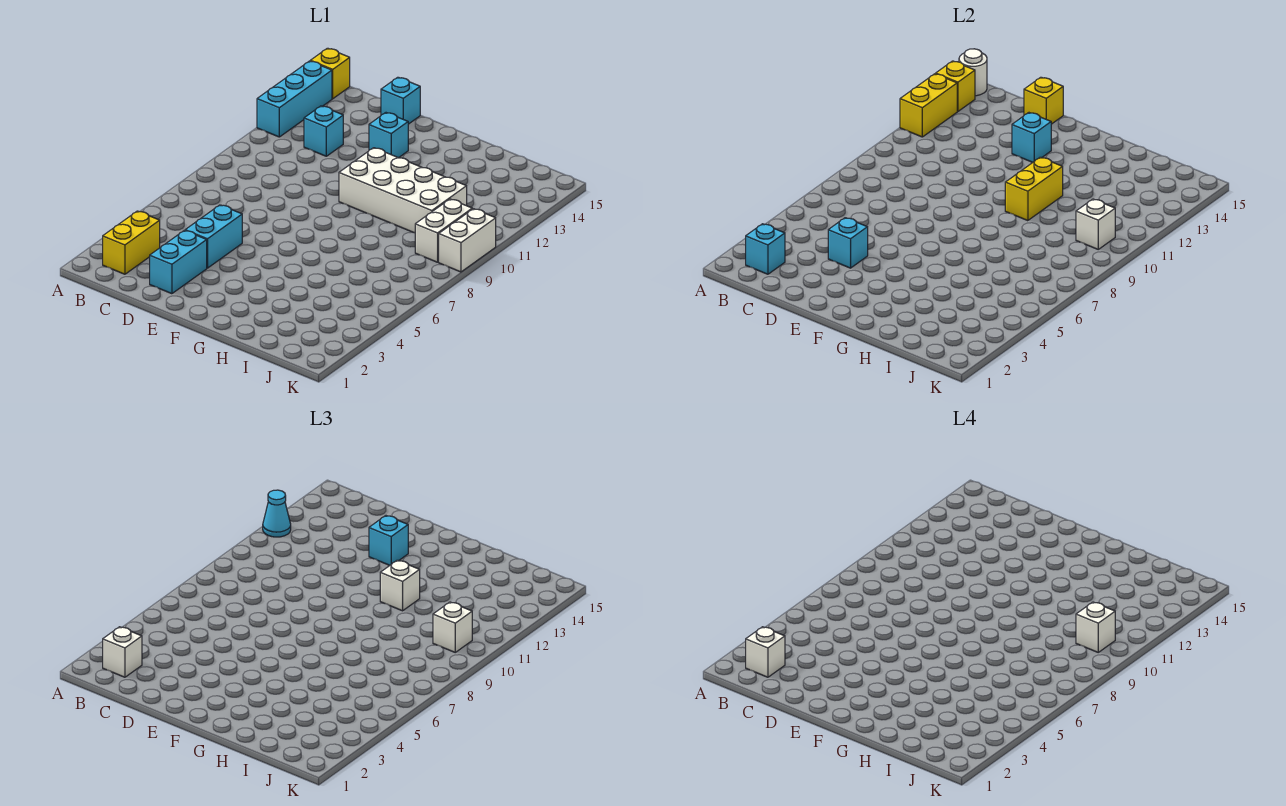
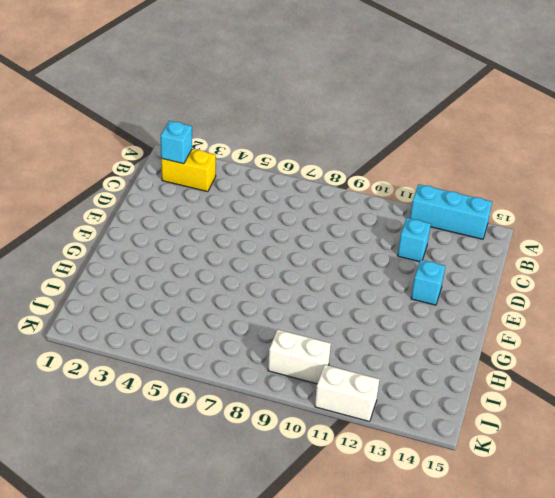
white 1x2 brick [315,365,380,422] -> white 1x2 brick moved to [439,209,496,272]
none -> yellow 1x1 brick [310,48,350,99]
none -> cyan 1x2 brick [150,230,207,294]
none -> cyan 1x2 brick [185,205,242,268]

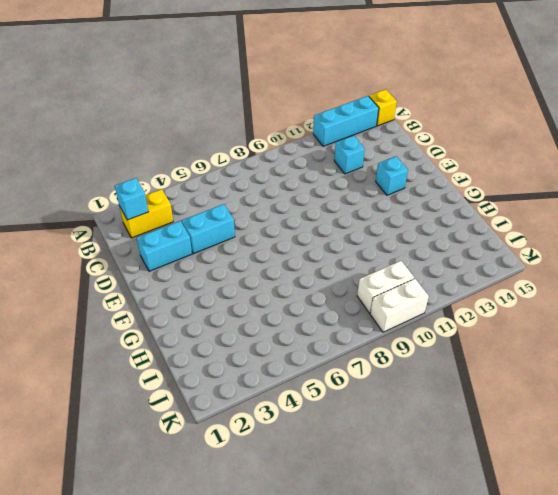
none -> cyan 1x1 brick [381,77,420,124]
none -> white 2x4 brick [339,148,467,233]
none -> yellow 1x2 brick [900,74,957,137]

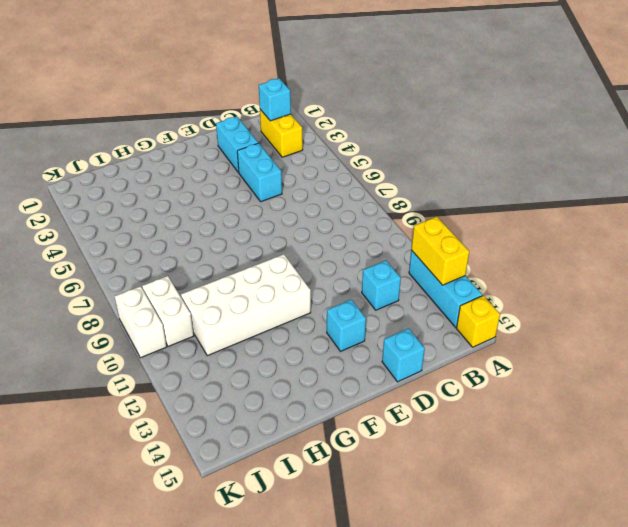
none -> yellow 1x1 brick [936,61,975,111]
none -> white 1x1 round brick [959,49,987,96]
none -> cyan 1x1 brick [828,218,868,268]

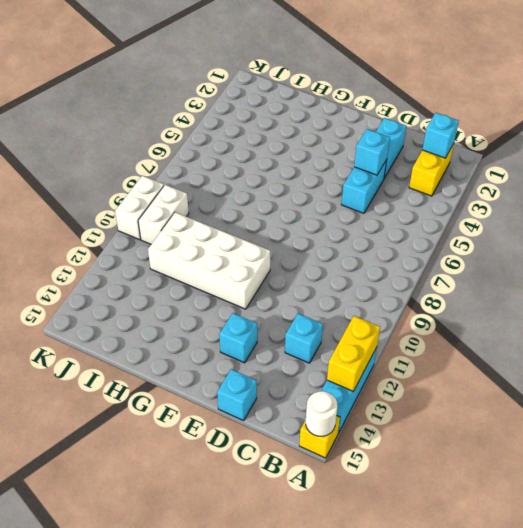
none -> yellow 1x1 brick [936,61,975,111]
none -> yellow 1x1 brick [1024,77,1063,124]
none -> cyan 1x1 brick [1012,113,1051,162]

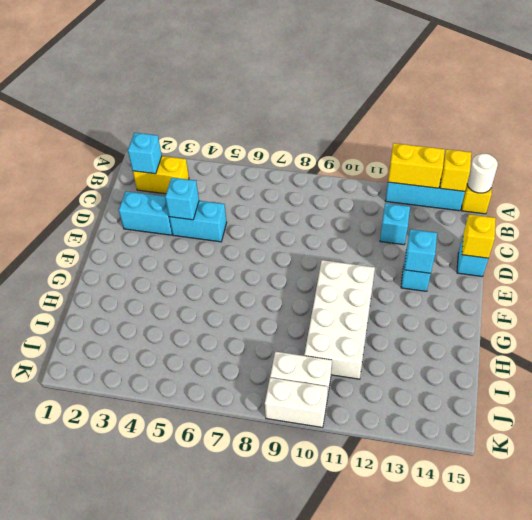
none -> yellow 1x2 brick [1005,157,1063,221]
none -> white 1x1 brick [1076,199,1115,249]
none -> cyan 1x1 cone [263,490,291,537]

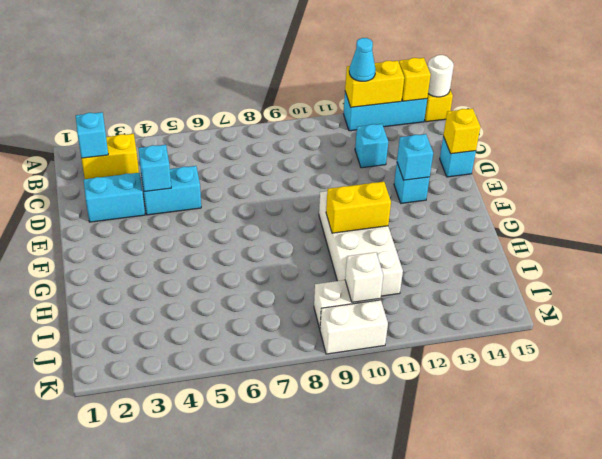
none -> white 1x1 brick [103,627,142,677]
none -> cyan 1x1 brick [369,516,408,565]
none -> white 1x1 brick [380,560,420,611]

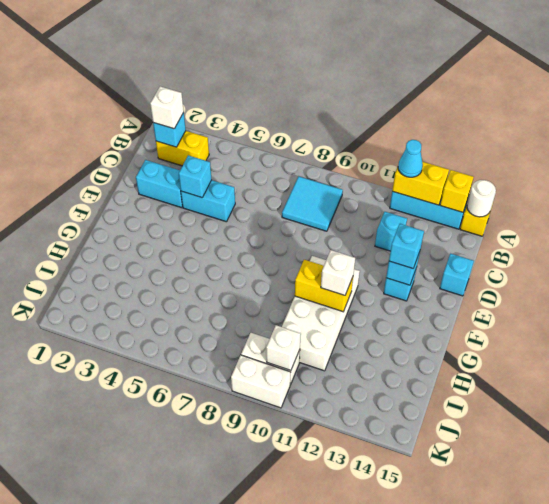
cyan 2x2 tile [282,176,343,231] -> none
none -> yellow 1x1 brick [1024,77,1063,124]
none -> white 1x1 brick [433,602,472,652]
none -> white 1x1 brick [746,627,785,677]

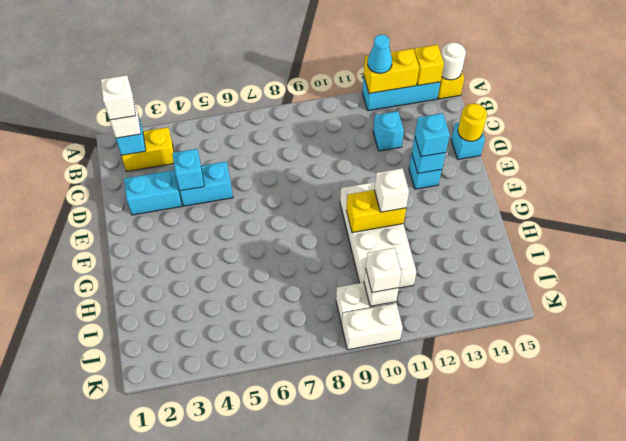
yellow 1x1 round brick [458,103,487,141] -> yellow 1x1 brick [1024,77,1063,124]
none -> white 1x1 brick [1076,602,1115,652]

